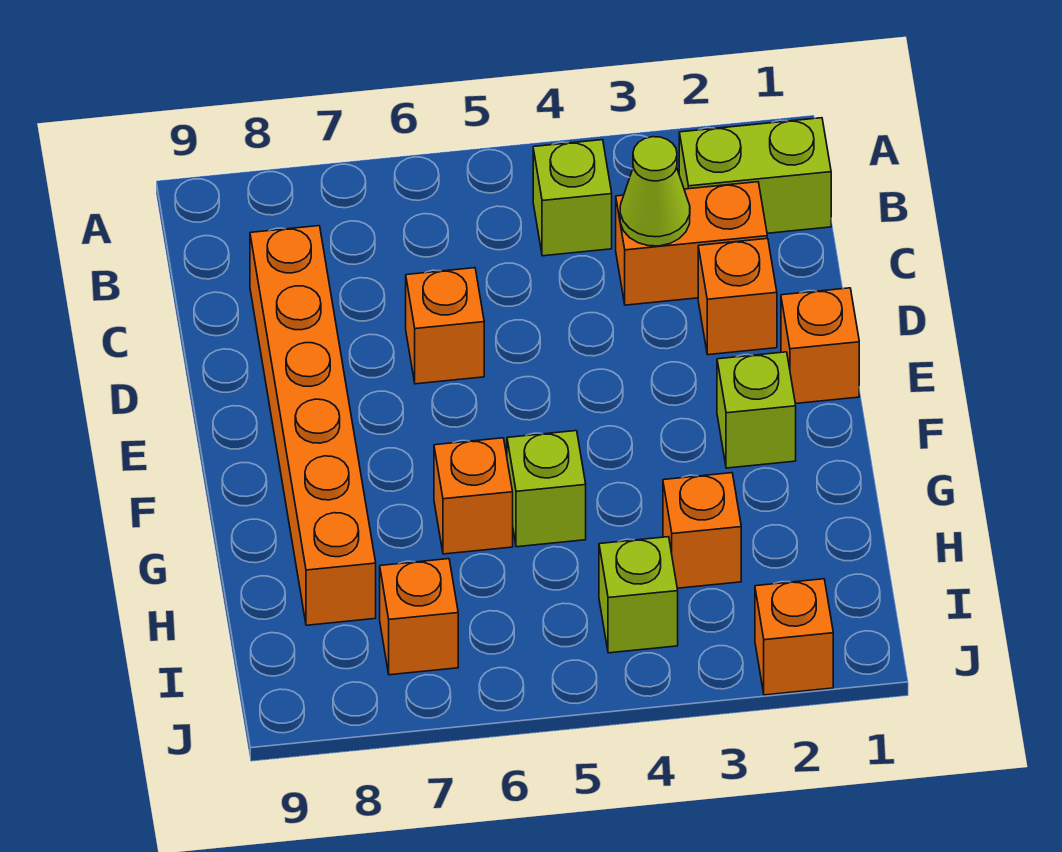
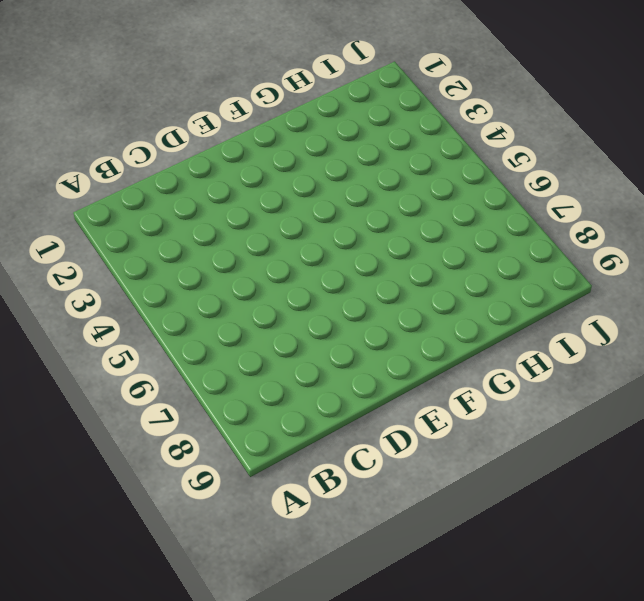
none -> lime 1x2 brick [679,118,831,233]
none -> lime 1x1 brick [533,140,612,256]
none -> orange 1x2 brick [616,182,767,305]

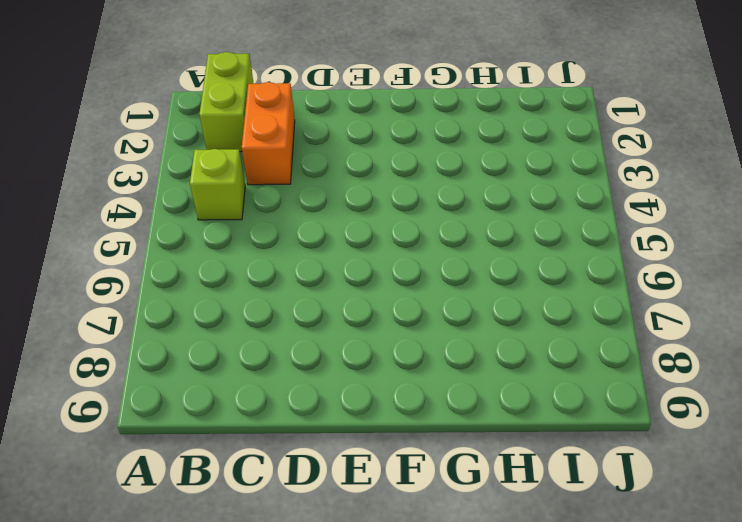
none -> orange 1x6 brick [250,226,376,625]
none -> orange 1x1 brick [698,238,777,355]
none -> orange 1x1 brick [406,268,484,384]

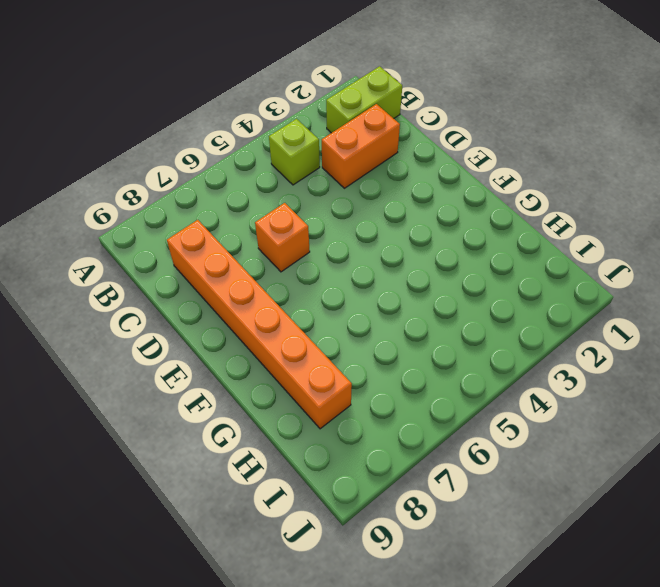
none -> orange 1x1 brick [698,238,777,355]
none -> orange 1x1 brick [781,288,859,404]
none -> lime 1x1 brick [717,352,796,468]

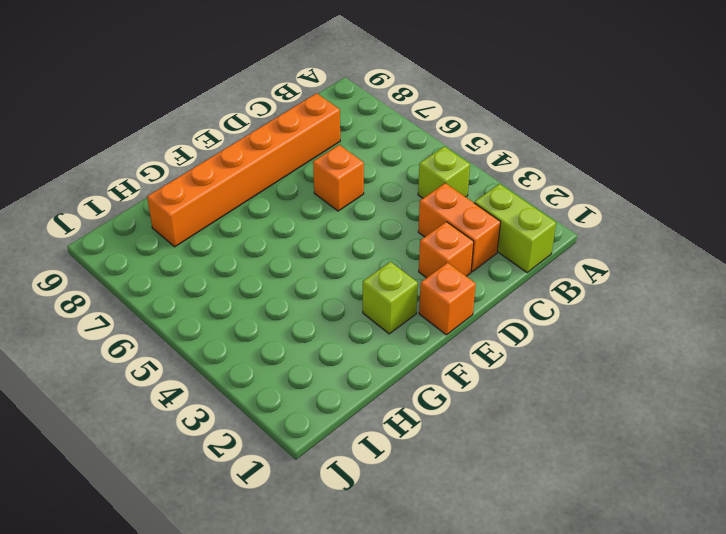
none -> lime 1x1 brick [507,431,586,547]
none -> orange 1x1 brick [434,438,513,554]
none -> orange 1x1 brick [663,473,741,588]

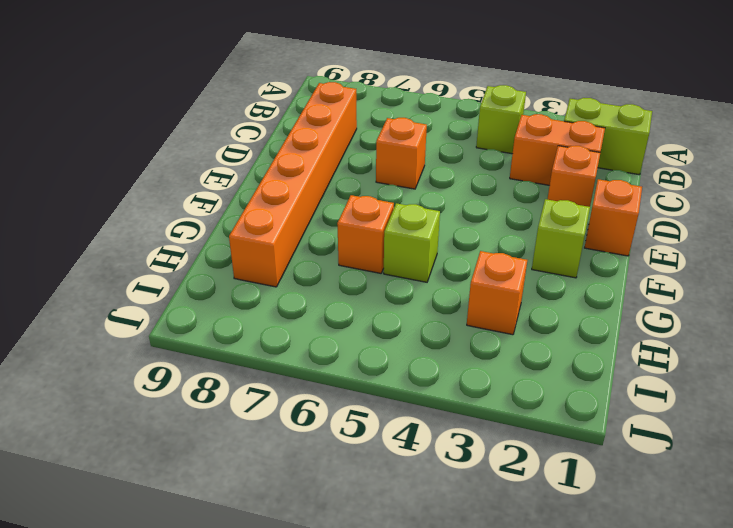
none -> lime 1x1 brick [599,537,678,653]
none -> orange 1x1 brick [380,559,458,675]
none -> orange 1x1 brick [755,579,833,695]

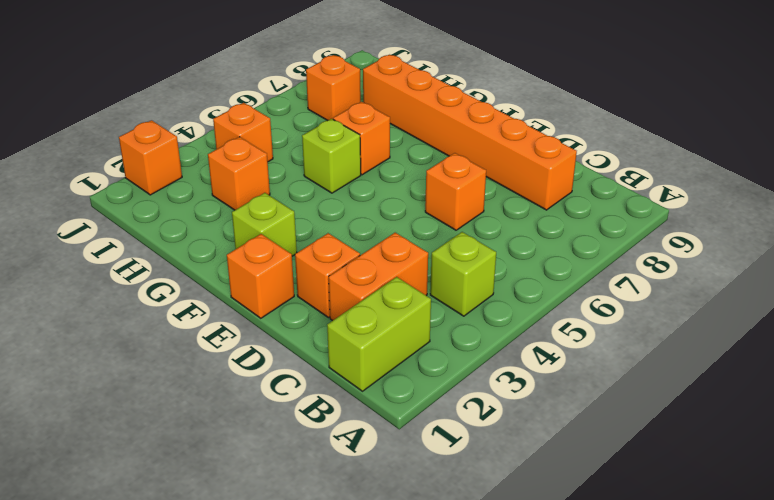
orange 1x1 brick [213,103,273,162] -> lime 1x1 brick [599,537,678,653]
none -> lime 1x1 cone [620,137,690,246]

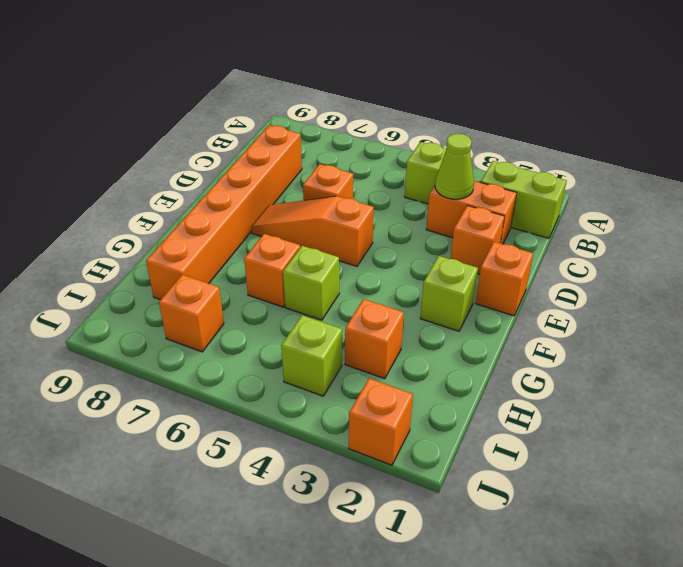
orange 1x3 slope [251,196,374,266] -> none

